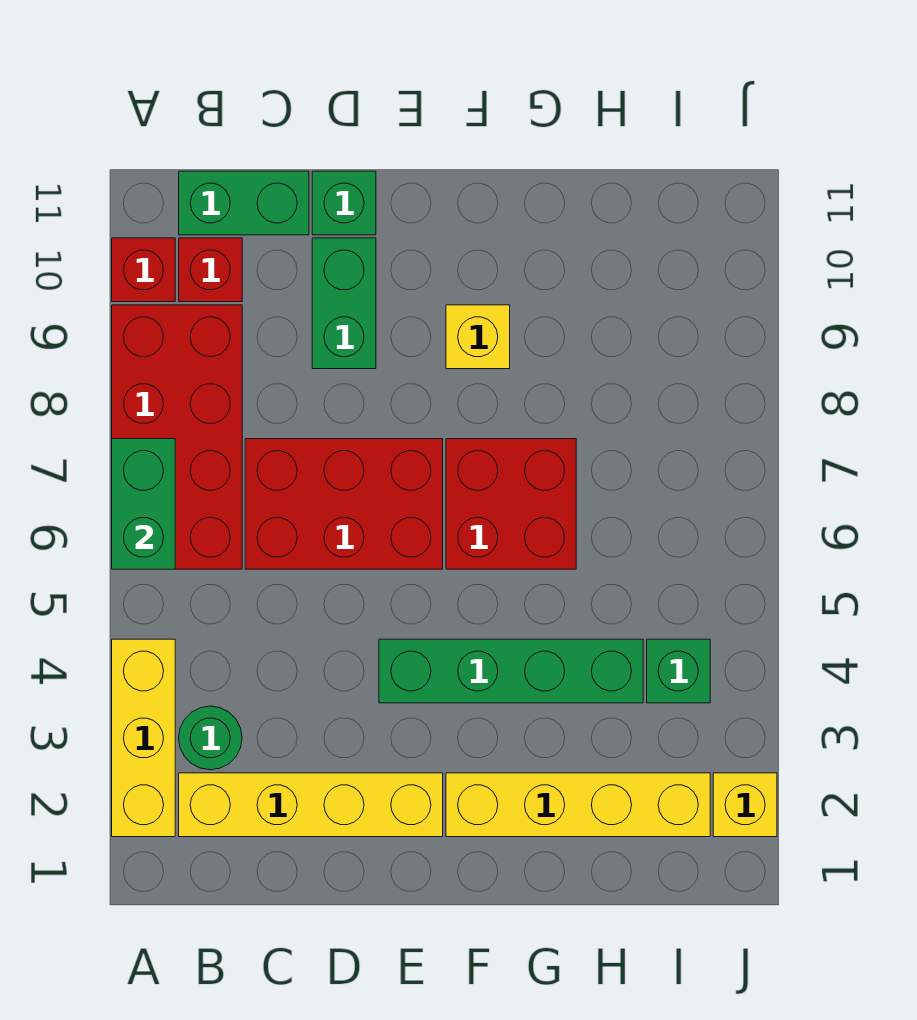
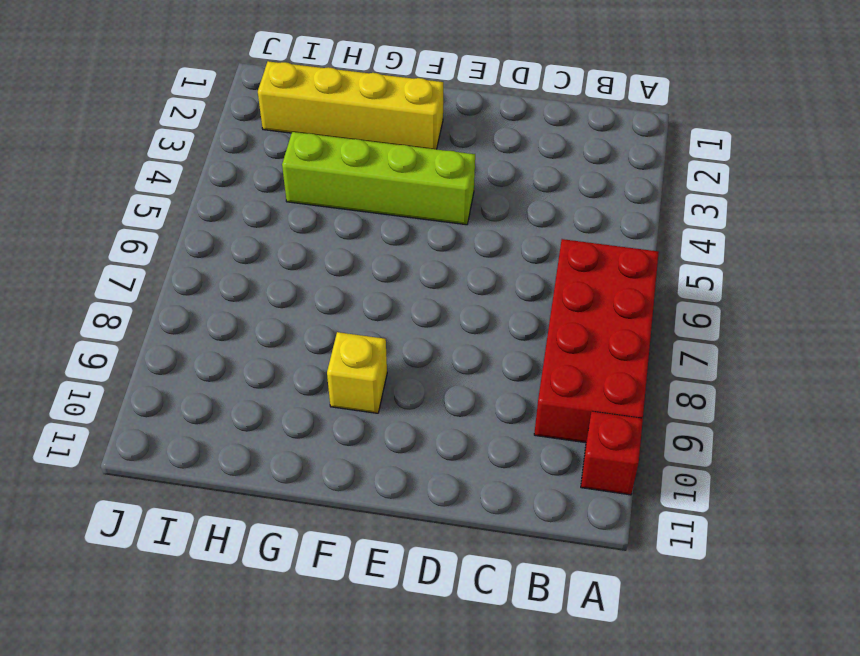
lime 1x4 brick [282,132,475,225] -> green 1x4 brick [379,639,643,703]
none -> yellow 1x3 brick [112,639,175,837]
none -> yellow 1x4 brick [179,773,443,837]
none -> green 1x1 round brick [179,706,242,770]

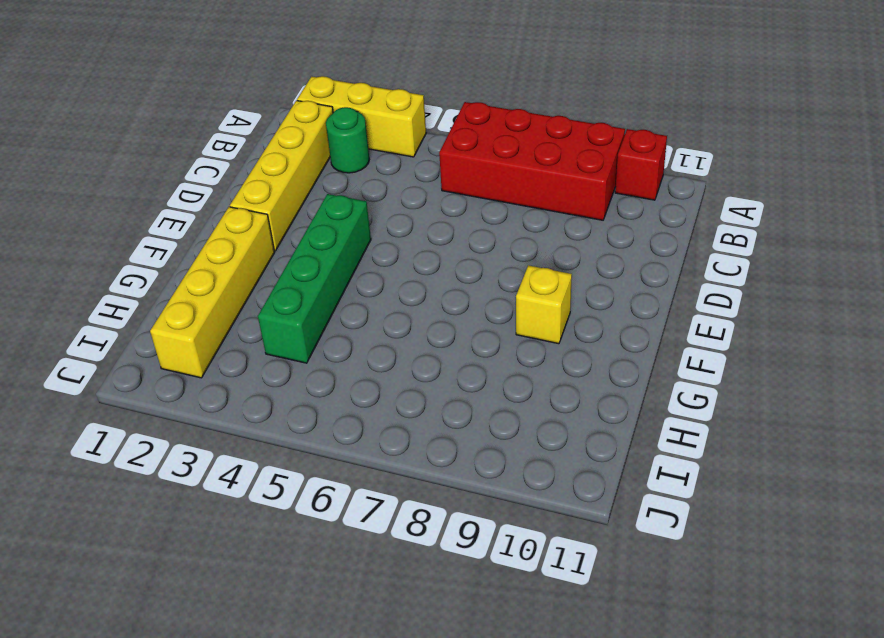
none -> red 1x1 brick [179,238,242,302]
none -> green 1x2 brick [179,171,309,235]
none -> red 2x3 brick [245,439,443,569]

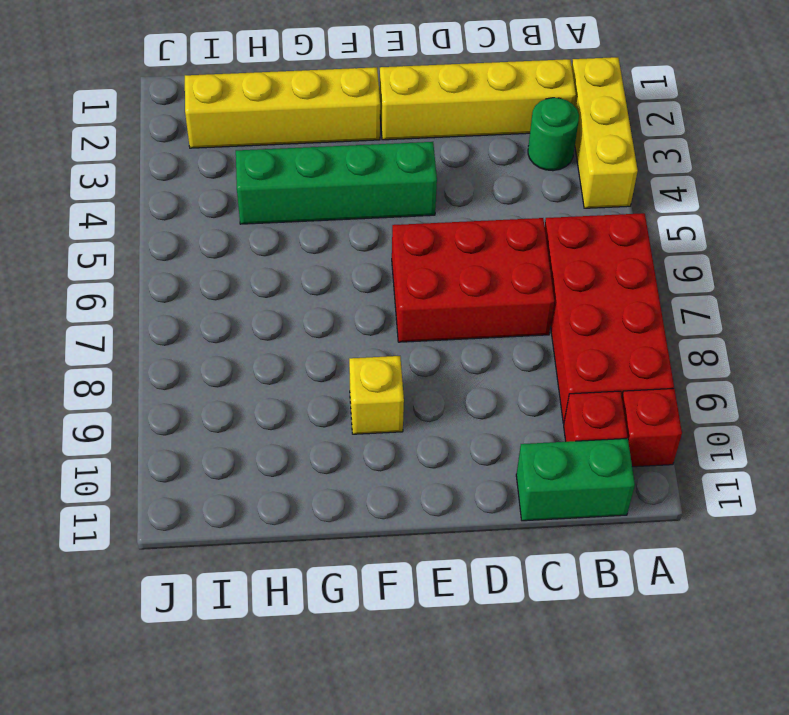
none -> green 1x2 brick [312,238,376,369]
none -> green 1x1 brick [312,171,376,235]
none -> red 2x2 brick [446,439,576,569]

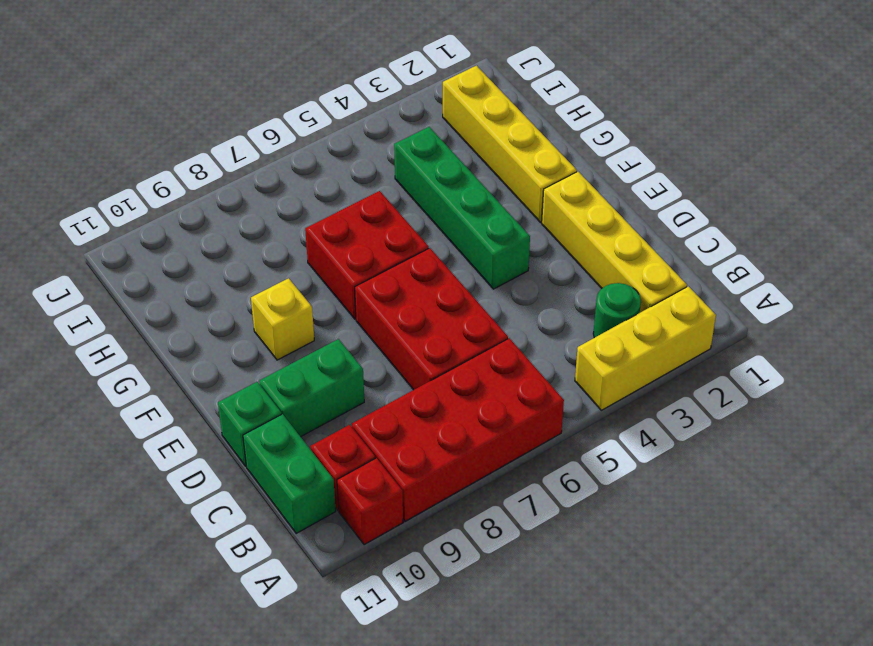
none -> green 1x1 brick [647,639,710,703]
none -> yellow 1x1 brick [713,773,777,837]
none -> green 1x2 brick [112,439,175,569]

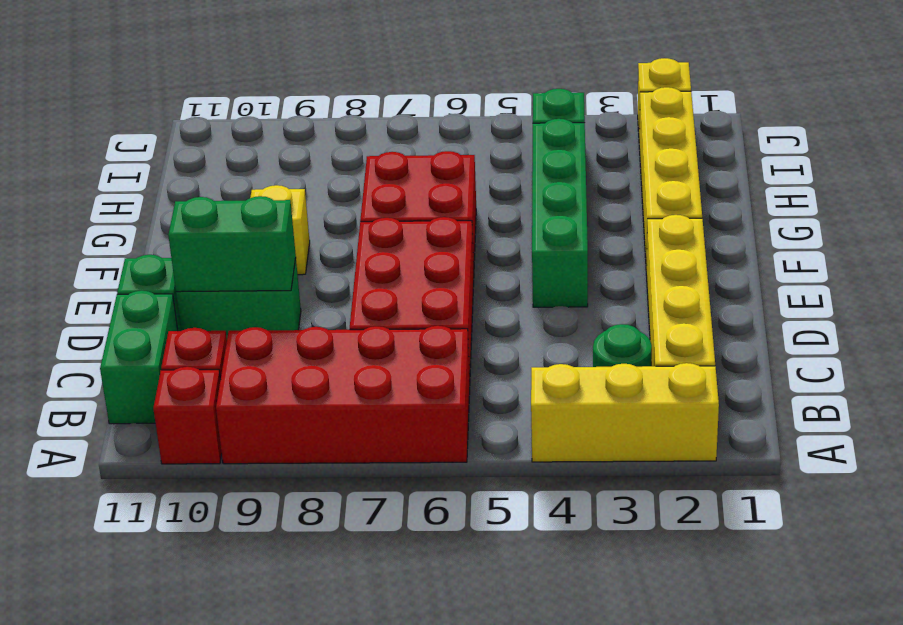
green 1x2 brick [168,196,296,292] -> green 1x2 brick moved to [112,439,175,569]

